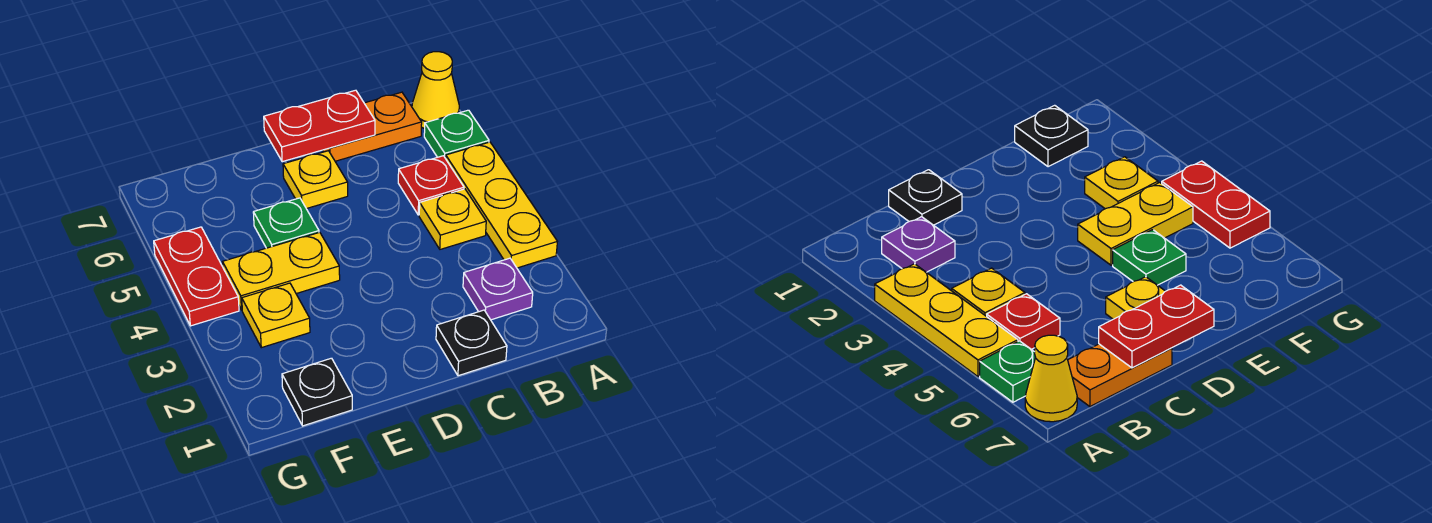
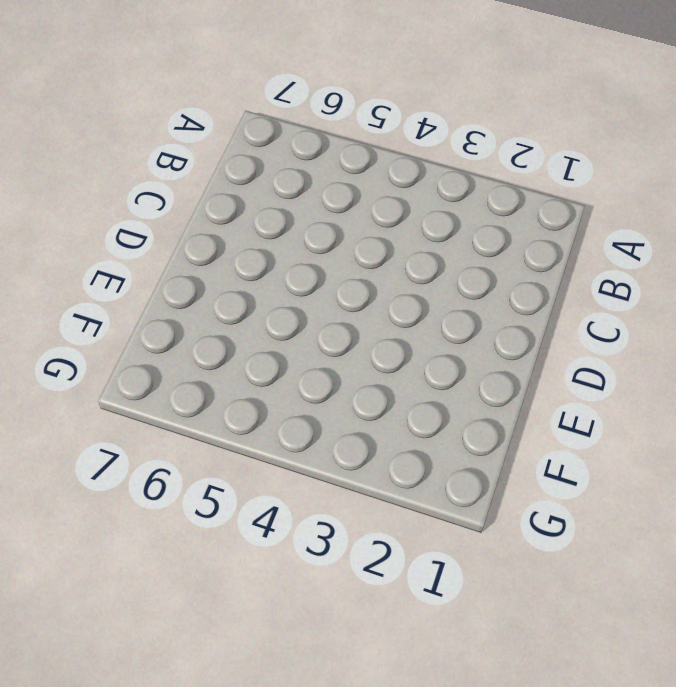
none -> yellow 1x3 plate [446,142,557,268]
none -> green 1x1 plate [424,110,489,158]
none -> yellow 1x1 cone [412,52,459,129]

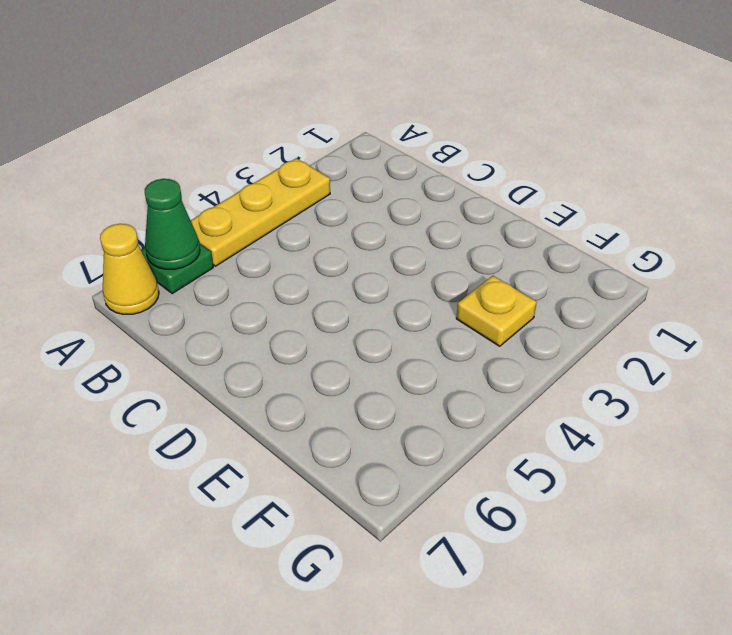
green 1x1 cone [145,179,200,269] -> none
none -> purple 1x1 plate [463,258,533,320]
none -> yellow 1x1 plate [419,189,486,249]
none -> red 1x1 plate [398,156,464,215]

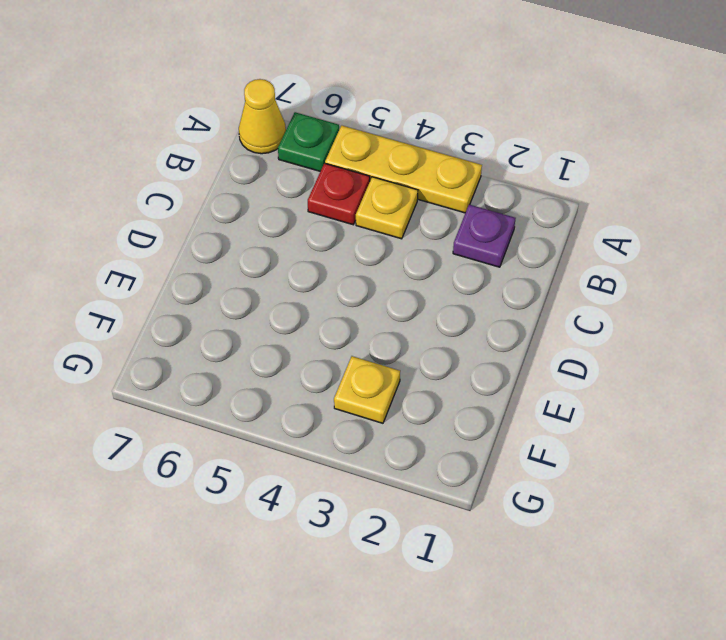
none -> orange 1x2 plate [323,92,422,161]
none -> black 1x1 plate [436,310,507,376]
none -> yellow 1x1 plate [283,151,348,209]

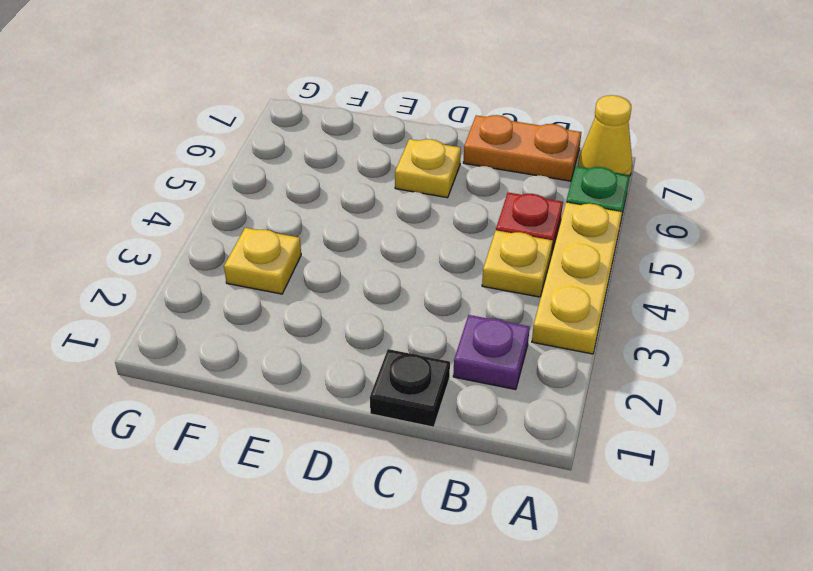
none -> yellow 1x2 plate [223,232,340,310]
none -> green 1x1 plate [253,198,319,248]
none -> black 1x1 plate [282,358,352,426]

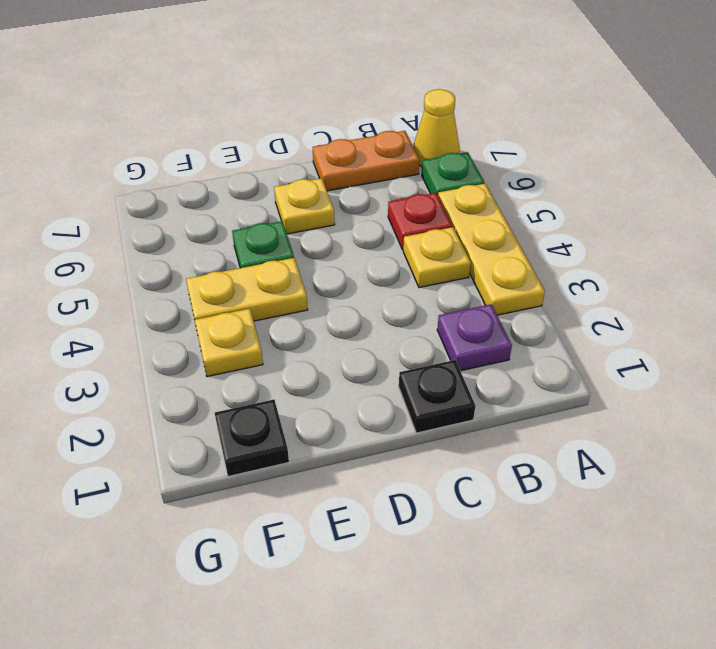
none -> red 1x2 plate [154,227,239,326]
none -> red 1x2 plate [264,90,375,162]

